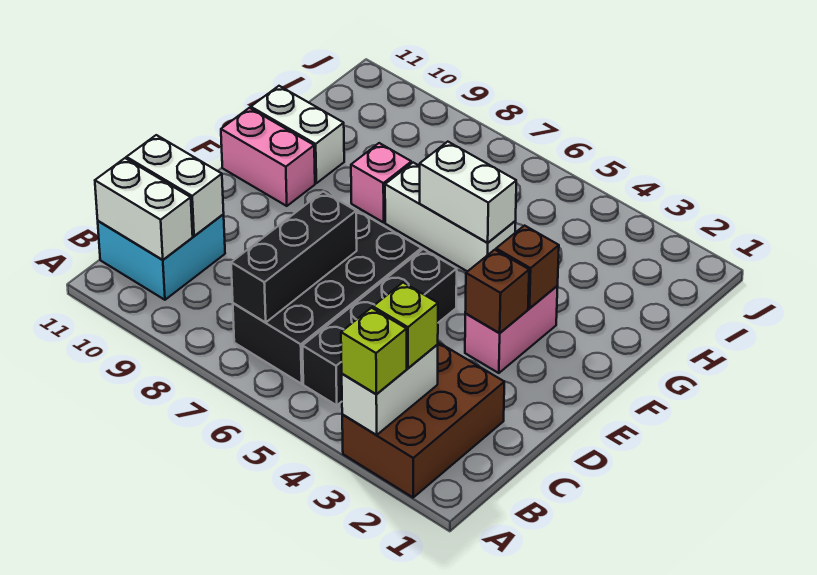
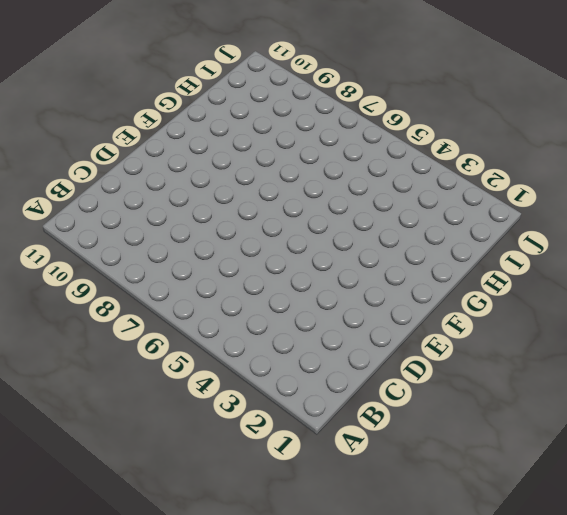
none -> brown 2x3 brick [342,342,504,497]
none -> black 1x4 brick [302,249,457,405]
none -> black 2x4 brick [233,209,422,384]

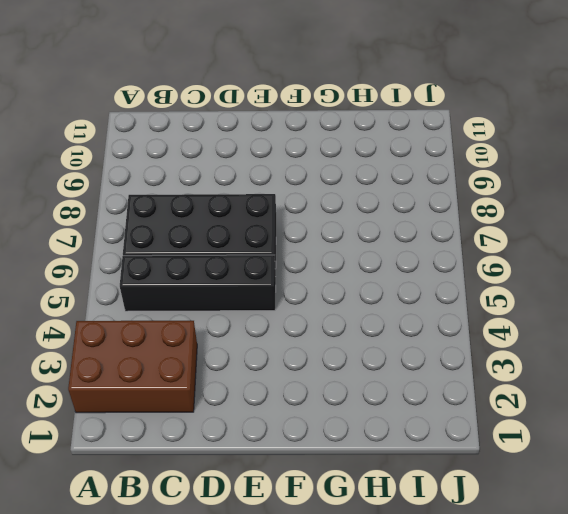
none -> cyan 2x2 brick [98,215,225,300]
none -> pink 1x2 brick [465,286,558,373]
none -> pink 1x2 brick [221,108,315,206]

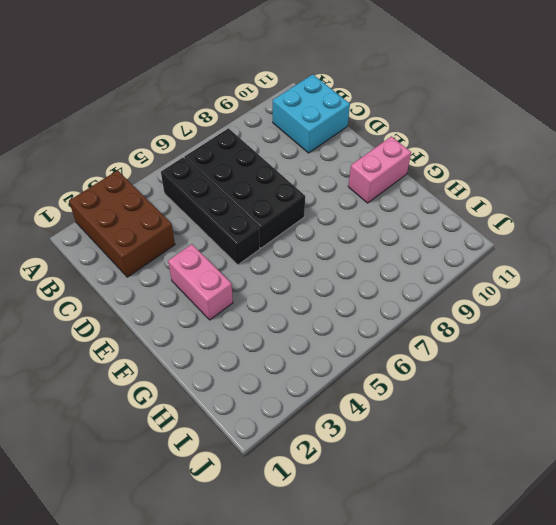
none -> white 1x3 brick [385,163,516,272]
none -> pink 1x1 brick [351,143,411,222]
none -> white 1x2 brick [251,86,344,183]

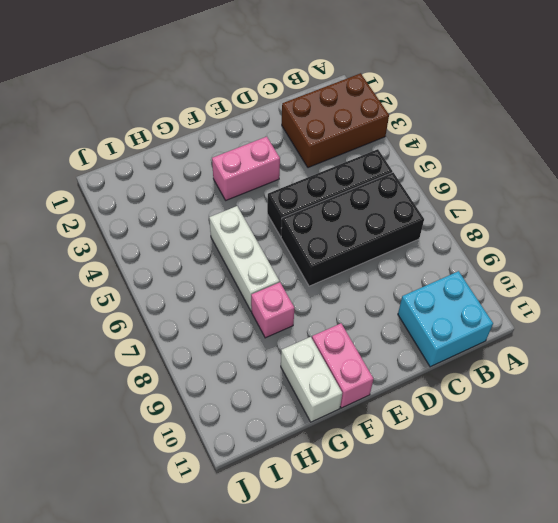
none -> white 1x2 brick [342,345,438,435]
none -> black 1x3 brick [231,192,357,323]
none -> white 1x2 brick [95,158,193,260]

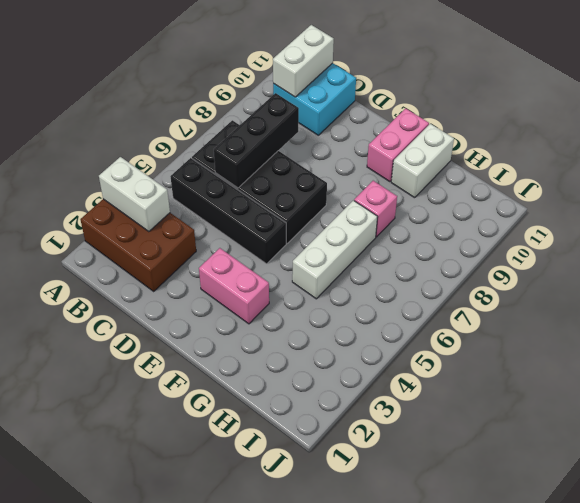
black 1x3 brick [214,93,299,188] -> black 1x3 brick turned to [231,192,357,323]
none -> white 1x2 brick [127,135,224,236]
none -> brown 1x1 brick [465,250,529,333]
none -> brown 1x1 brick [496,226,559,308]

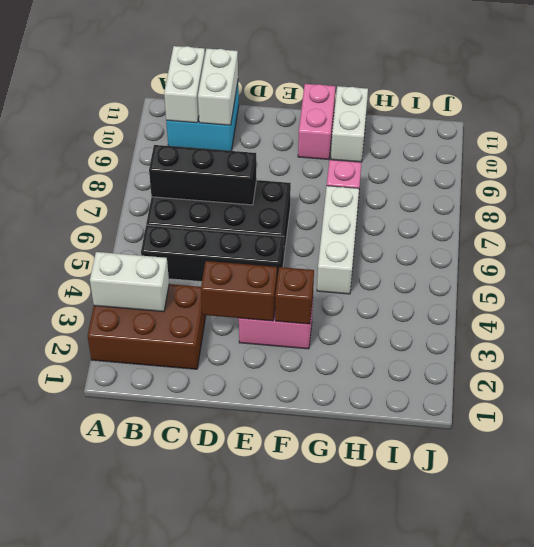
brown 1x2 brick [201,261,277,321] -> brown 1x1 brick [465,250,529,333]
none -> white 1x2 brick [420,142,516,243]
none -> lime 1x1 brick [341,308,407,394]
none -> lime 1x1 brick [373,283,438,368]

